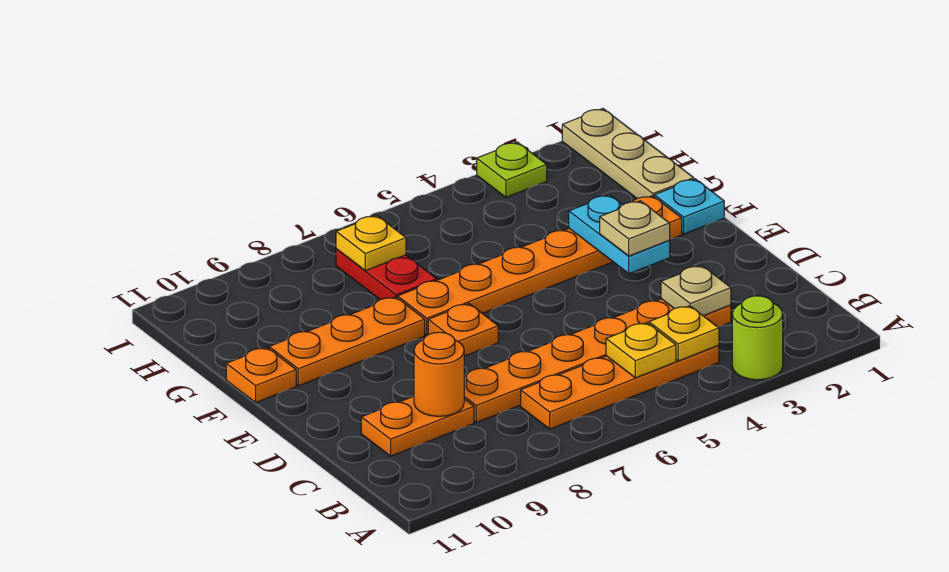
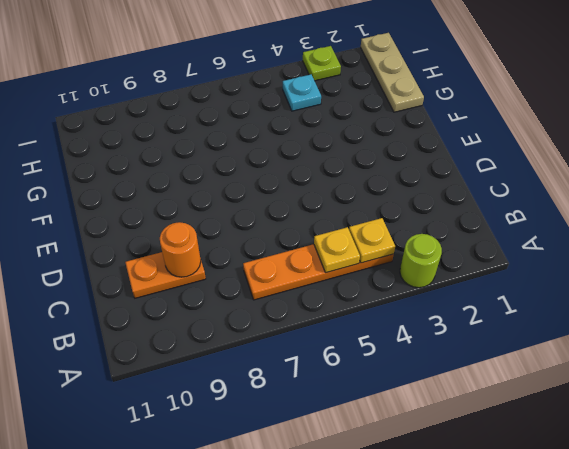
cyan 1x1 plate [283,75,321,111] -> cyan 1x1 plate moved to [654,179,724,234]
none -> orange 1x6 plate [464,299,731,422]
none -> orange 1x1 plate [428,304,498,356]
none -> orange 1x6 plate [398,196,682,335]

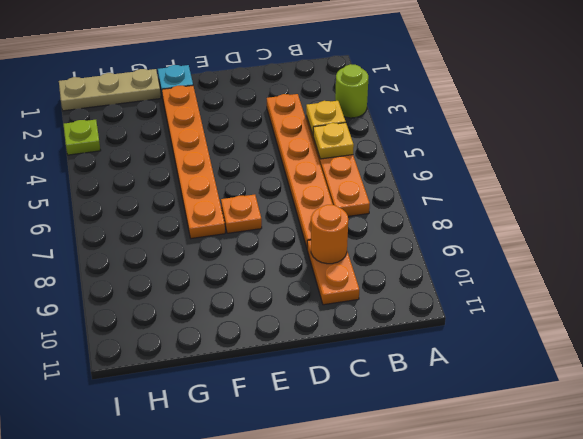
none -> orange 1x3 plate [269,297,425,386]
none -> orange 1x1 plate [226,348,296,402]
none -> red 1x2 plate [336,249,437,300]

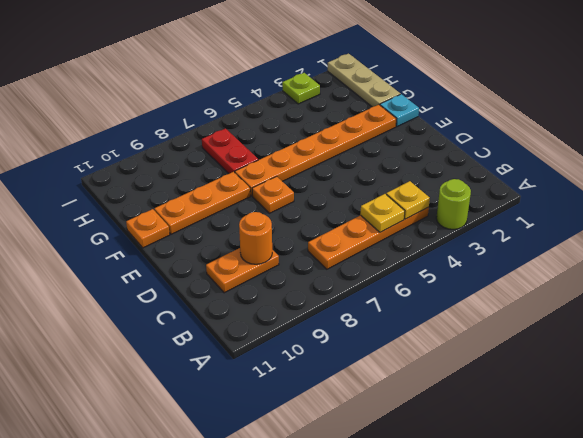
none -> orange 1x6 plate [464,299,731,422]
none -> tan 1x1 plate [661,265,731,316]
none -> cyan 1x2 plate [569,195,670,274]

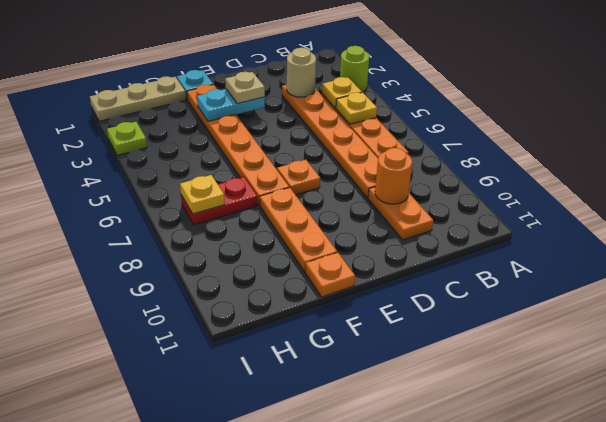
tan 1x1 round brick [287,48,316,97] -> tan 1x1 plate [661,265,731,316]

